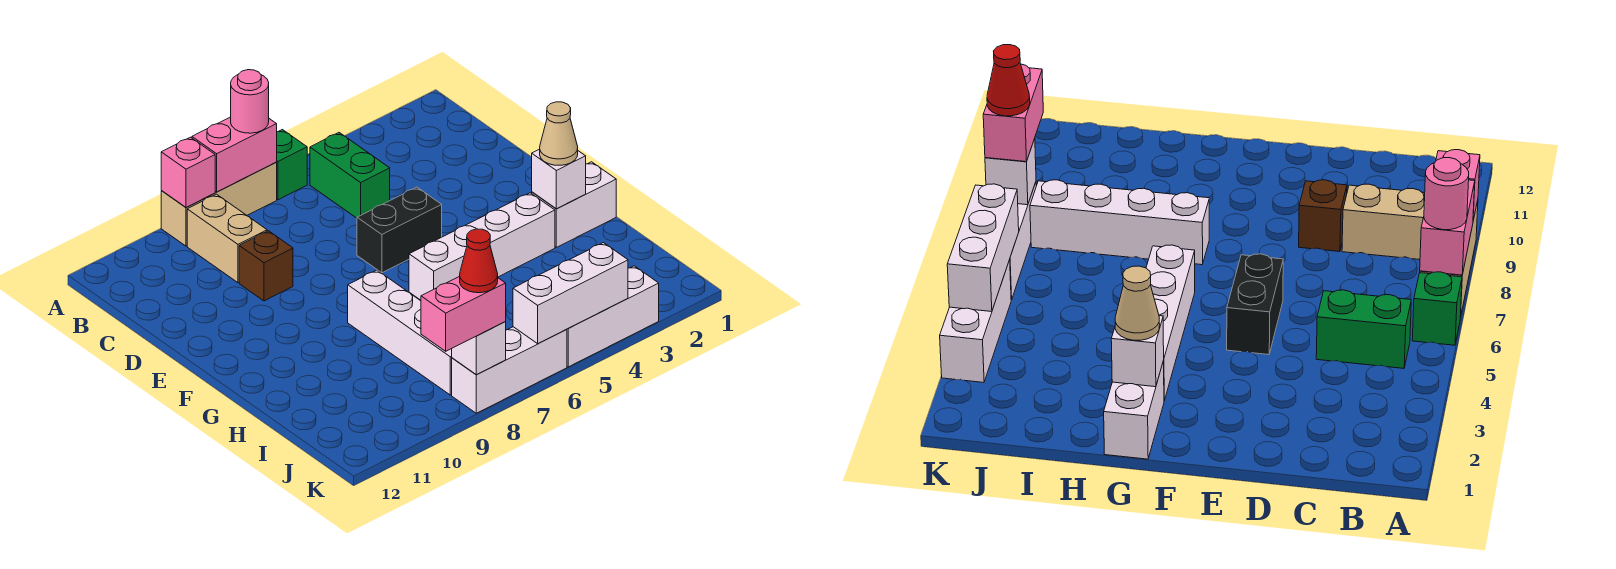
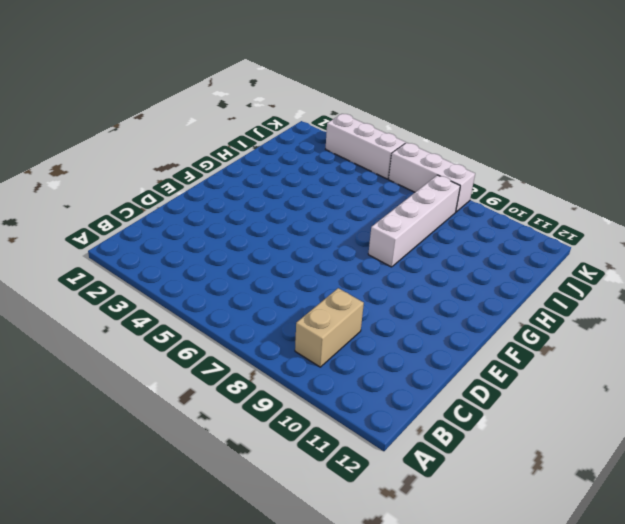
none -> green 1x1 brick [276,130,307,200]
none -> tan 1x3 brick [161,162,277,246]
none -> green 1x2 brick [310,133,390,218]

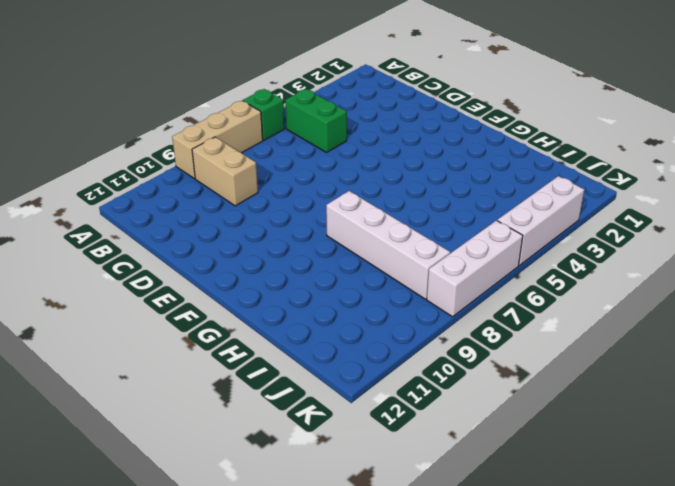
none -> brown 1x1 brick [239,231,293,301]
none -> black 1x2 brick [357,187,442,273]
none -> white 1x2 brick [532,162,616,247]

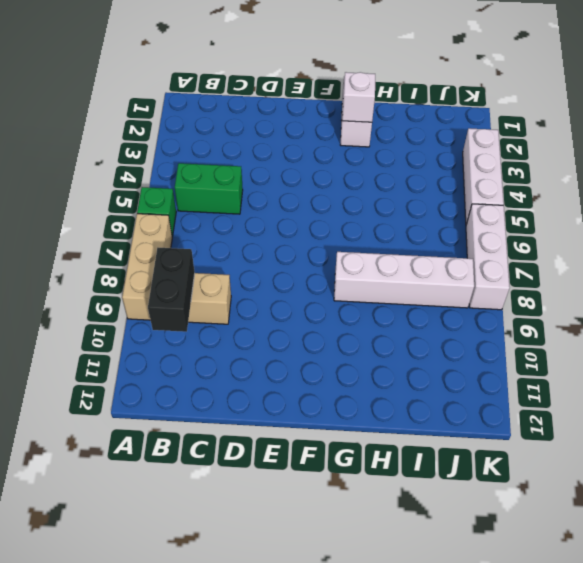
black 1x2 brick [148,248,195,332] -> black 1x2 brick moved to [357,187,442,273]
none -> brown 1x1 brick [239,231,293,301]
none -> white 1x4 brick [409,193,555,300]
none -> pink 1x2 brick [192,117,277,192]

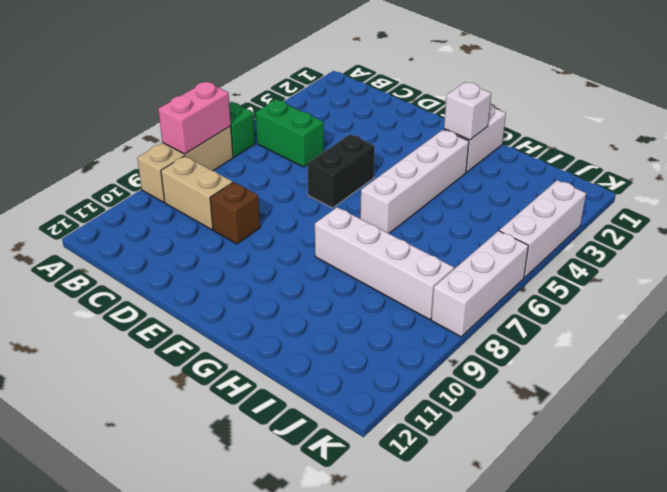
none -> pink 1x1 brick [161,137,215,208]
none -> white 1x3 brick [513,243,628,344]
none -> white 1x1 brick [452,322,506,375]

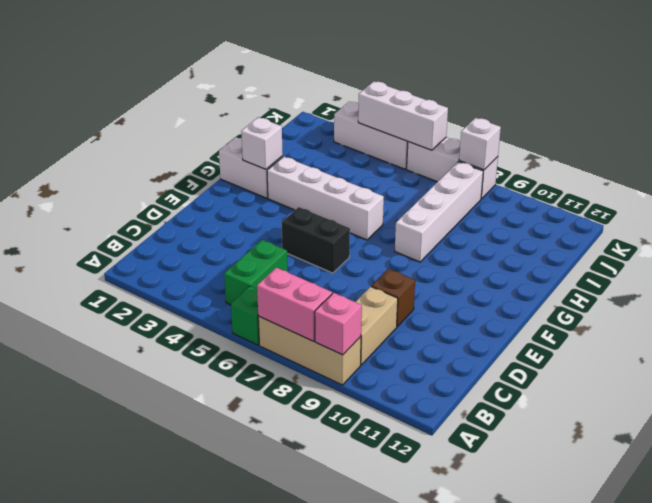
none -> pink 1x1 round brick [231,70,269,133]
none -> tan 1x1 cone [540,102,578,165]
none -> pink 1x2 brick [421,276,506,351]

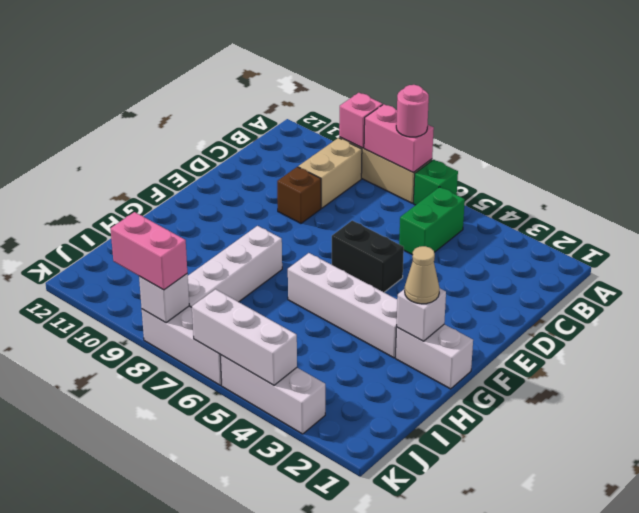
none -> red 1x1 cone [460,229,498,293]

